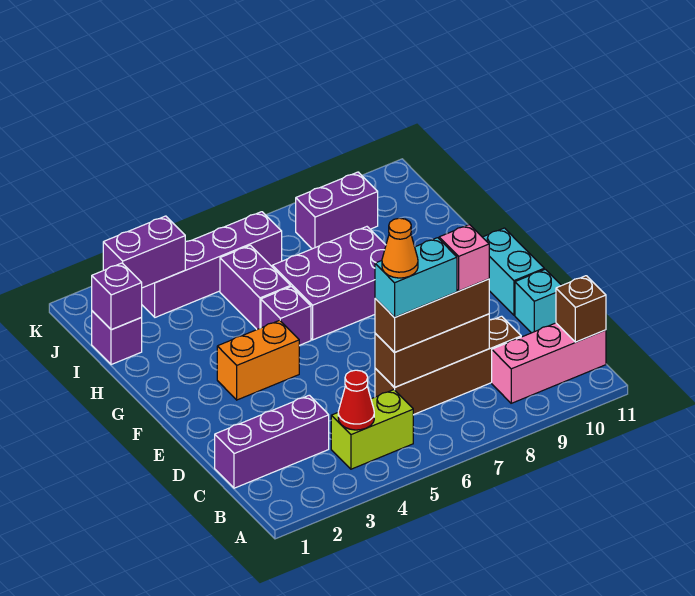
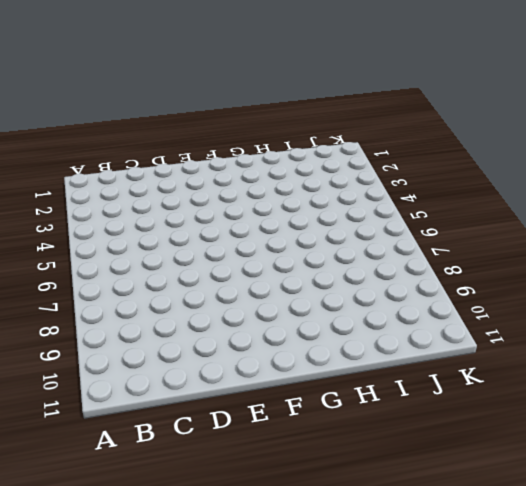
none -> lime 1x2 brick [331,390,413,469]
none -> pink 1x3 brick [492,323,606,403]
none -> purple 1x3 brick [215,395,329,488]

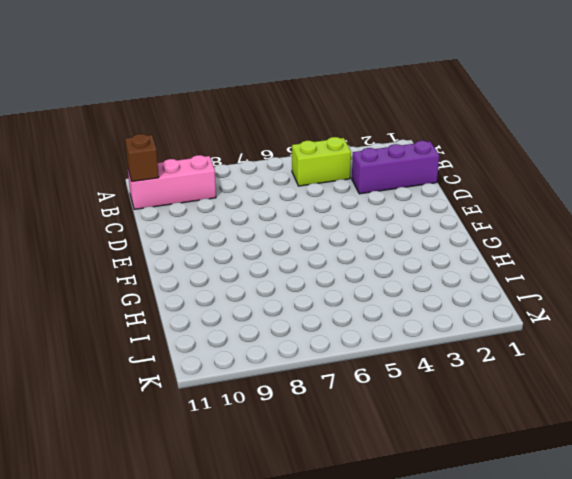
none -> brown 1x4 brick [375,316,521,415]
none -> cyan 1x1 brick [515,269,562,333]
none -> cyan 1x2 brick [483,228,544,315]

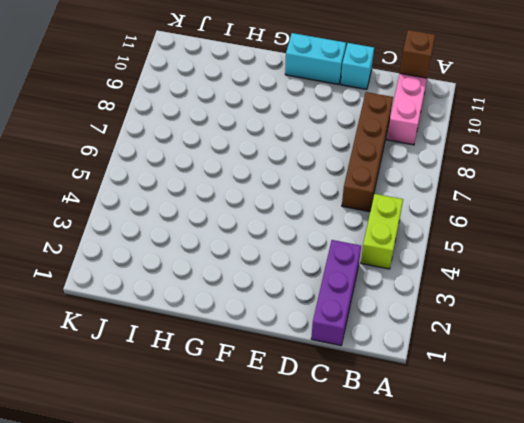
none -> orange 1x2 brick [217,320,299,400]
none -> purple 1x1 brick [261,287,311,345]
none -> purple 2x3 brick [272,227,386,340]

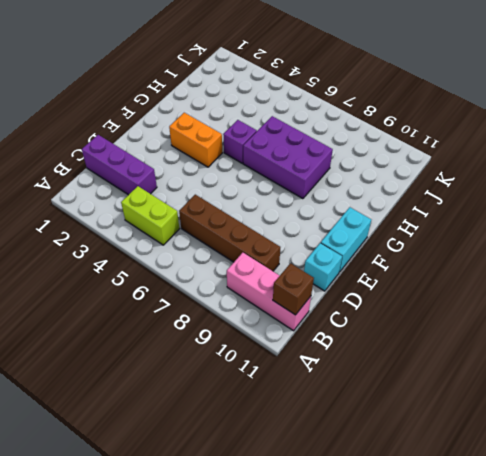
none -> purple 1x2 brick [220,245,290,329]
none -> purple 1x1 brick [92,311,142,365]
none -> purple 1x4 brick [142,212,282,317]

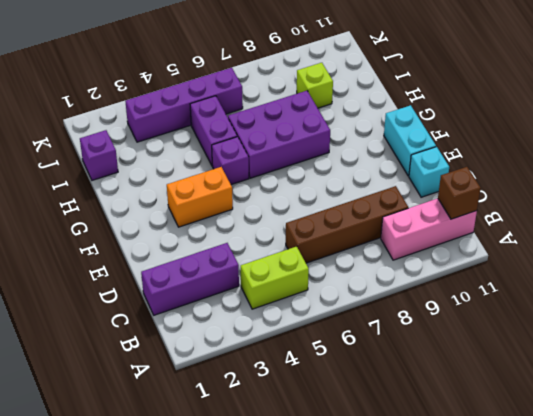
lime 1x1 brick [297,63,333,108] -> none
none -> purple 1x2 brick [296,172,378,249]
none -> red 1x1 cone [338,370,374,430]
none -> brown 1x3 brick [375,314,489,387]

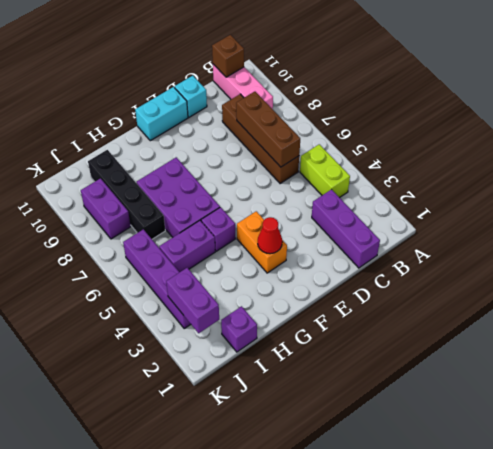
red 1x1 cone [258,217,282,254] -> red 1x1 cone moved to [338,370,374,430]
black 1x4 brick [88,150,165,239] -> none
none -> purple 1x1 brick [92,263,142,330]
none -> brown 1x3 brick [375,279,489,353]
none -> cyan 1x2 brick [375,238,457,318]

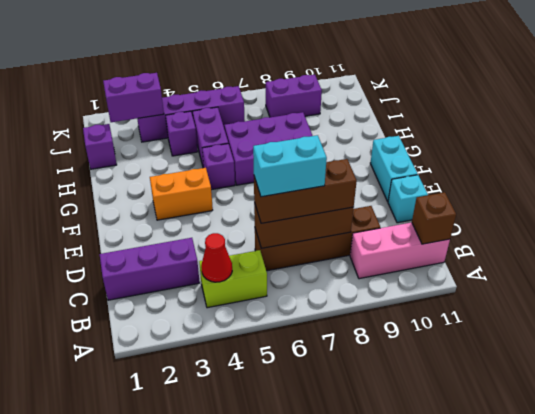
purple 1x1 brick [166,111,198,156] -> purple 1x1 brick moved to [92,263,142,330]
none -> pink 1x1 brick [439,225,489,291]
none -> orange 1x1 cone [382,218,418,278]

